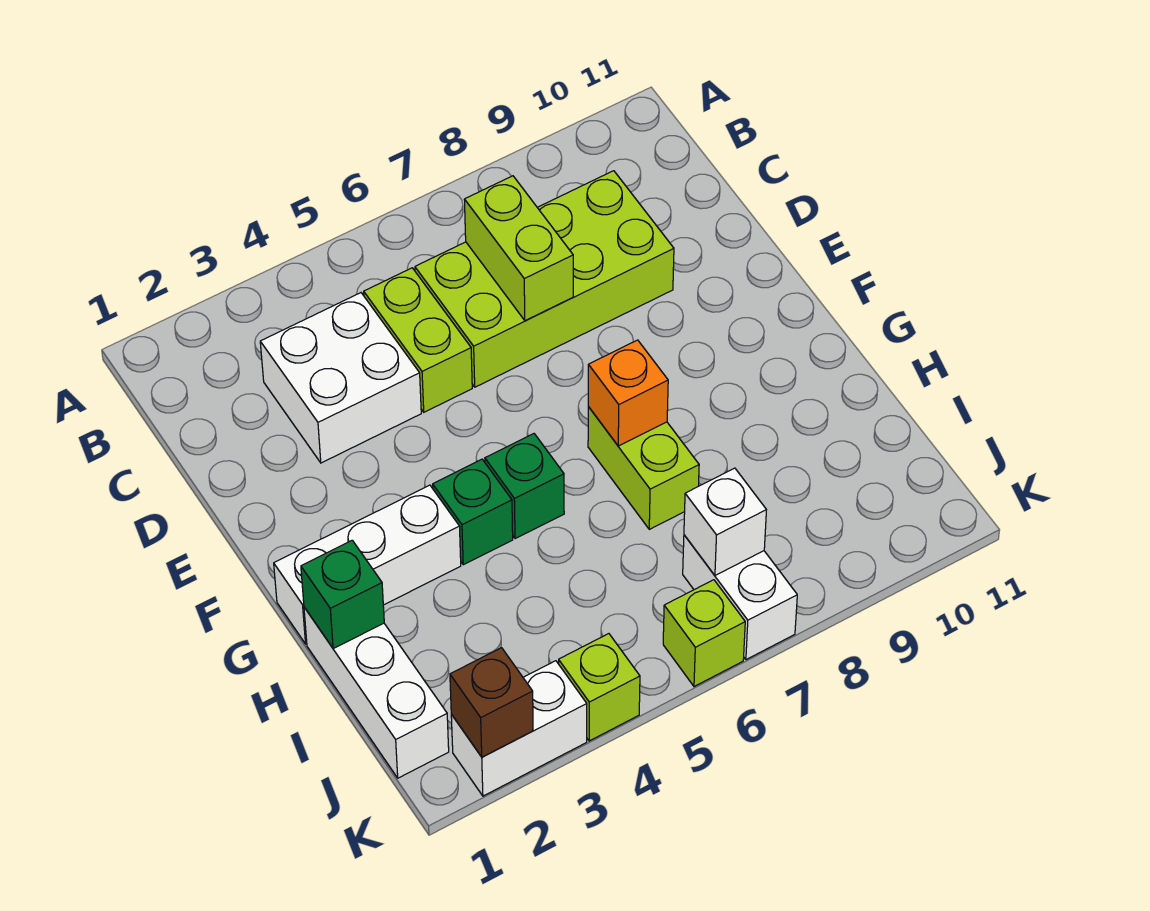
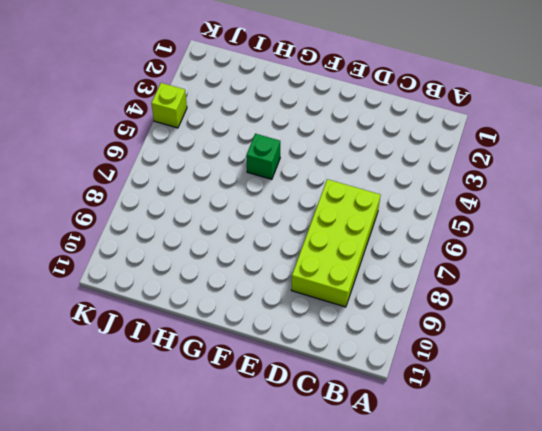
none -> white 2x2 brick [260,293,421,463]
none -> lime 1x2 brick [364,268,472,412]
none -> white 1x3 brick [274,485,461,644]

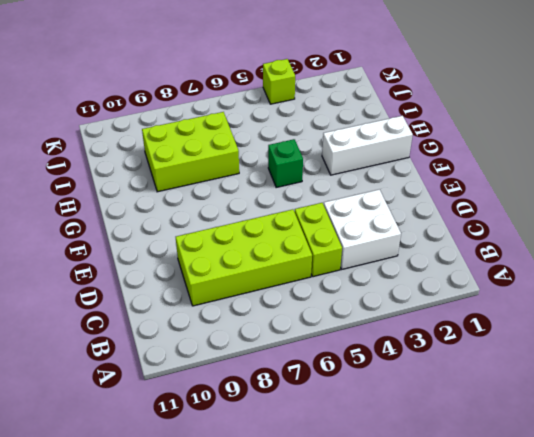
lime 2x3 brick [142,112,239,192] -> lime 1x2 brick [588,407,699,529]
none -> green 1x1 brick [433,459,513,565]
none -> white 1x3 brick [304,607,449,778]
none -> white 1x2 brick [683,535,797,660]

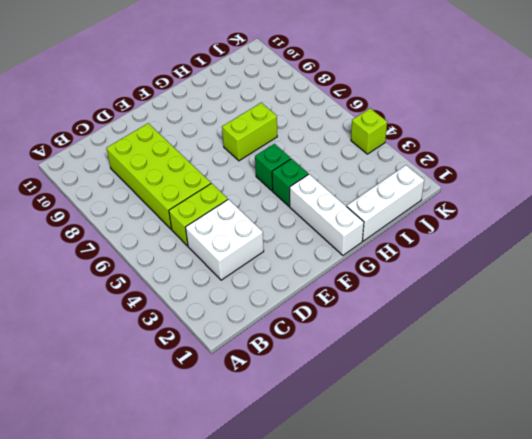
none -> white 1x2 brick [683,535,797,660]
none -> white 1x2 brick [451,661,587,796]
none -> lime 1x1 brick [663,580,745,687]

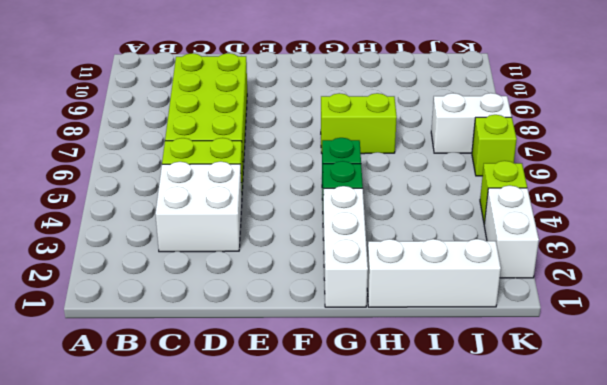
none -> lime 1x2 brick [464,176,573,321]
none -> orange 1x1 brick [588,340,668,446]
none -> green 1x1 brick [301,540,384,649]

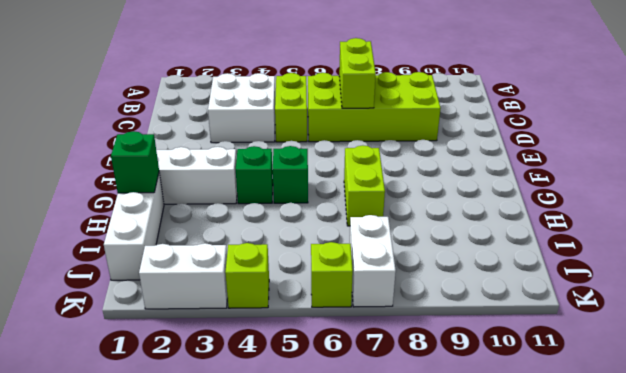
none -> orange 1x1 brick [588,340,668,446]
none -> white 1x1 brick [684,468,766,575]
none -> brown 1x1 brick [450,648,533,757]

